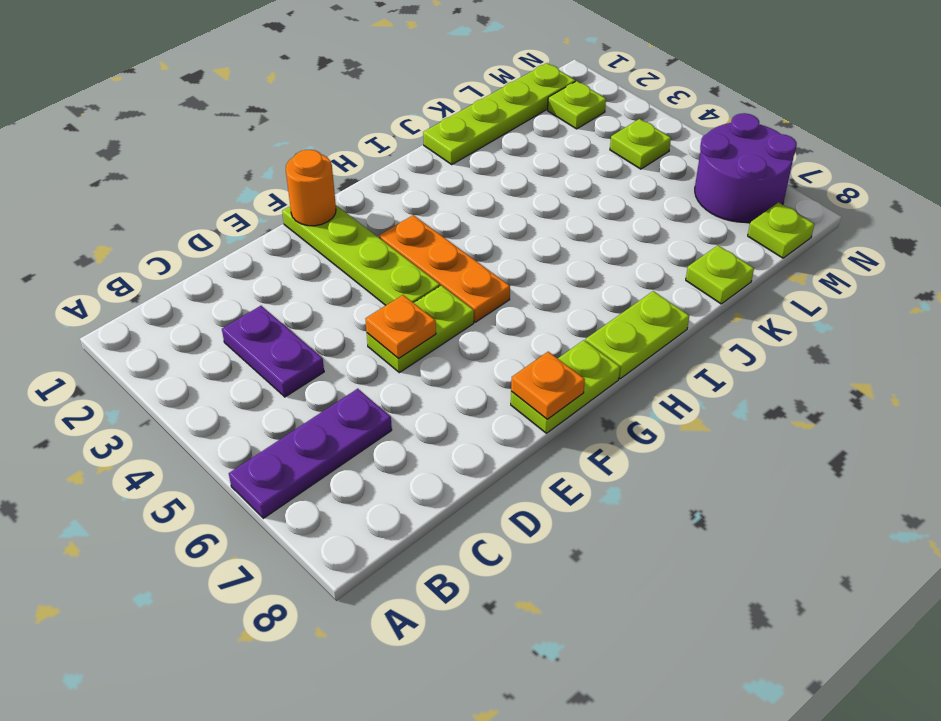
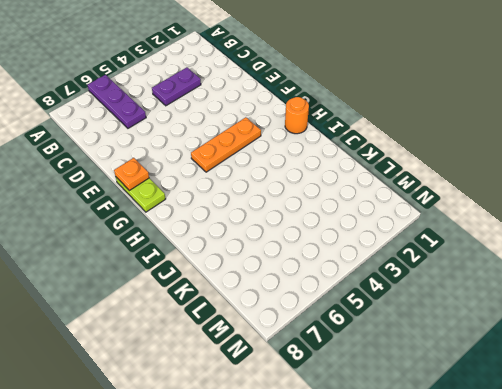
orange 1x1 round brick [285,97,309,134] -> orange 1x1 round brick moved to [286,150,336,226]
none -> lime 1x2 plate [367,285,474,373]
none -> lime 1x4 plate [282,205,440,305]
none -> lime 1x2 plate [585,291,689,379]

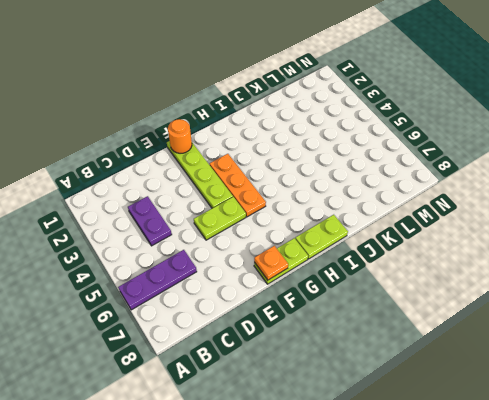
none -> lime 1x4 plate [423,63,575,164]
none -> lime 1x1 plate [686,245,754,304]
none -> lime 1x1 plate [548,81,606,129]

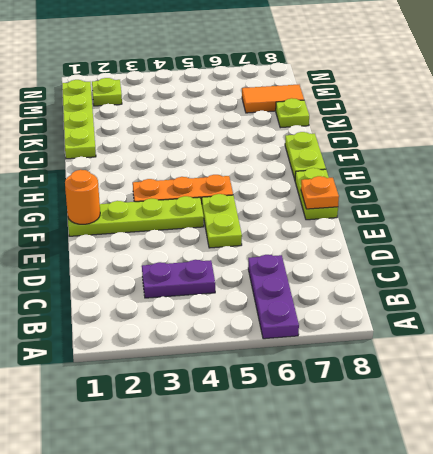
orange 1x2 tile [242,85,304,113] -> none
none -> lime 1x1 plate [610,119,671,169]
none -> purple 2x2 round brick [695,113,797,222]
none -> lime 1x1 plate [748,202,814,258]

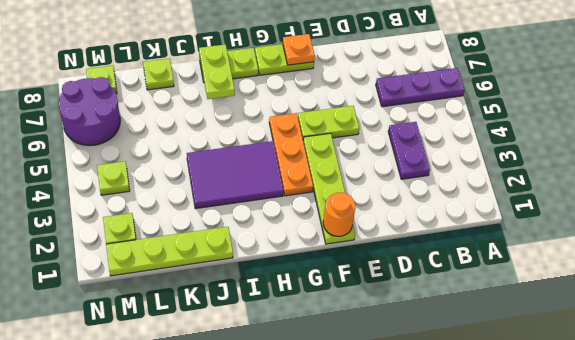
purple 2x3 tile [187,141,283,209] -> none
lime 1x2 plate [199,44,235,99] -> none
none -> orange 1x1 plate [366,295,436,359]

